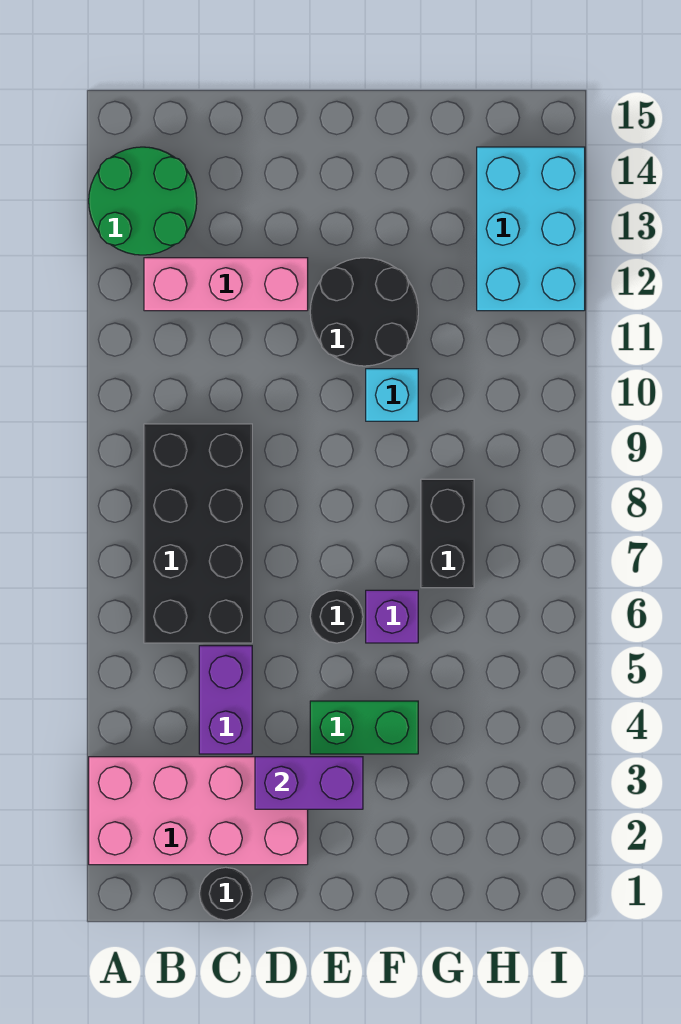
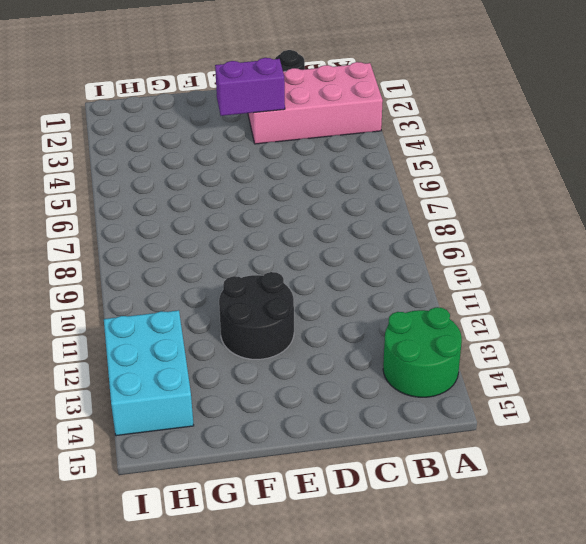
none -> black 2x4 brick [144,424,252,643]
none -> pink 1x3 brick [144,258,308,311]
none -> purple 1x2 brick [199,646,252,754]

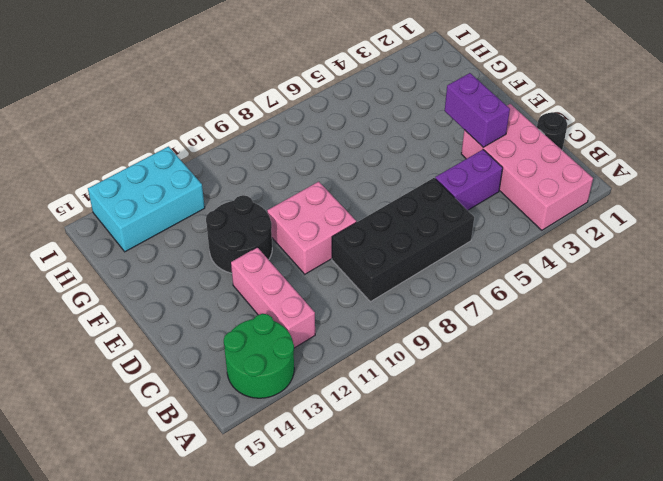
pink 2x2 brick [267,182,356,274] -> none
none -> green 1x2 brick [310,701,418,754]
none -> black 1x1 round brick [310,590,363,643]
none -> purple 1x1 brick [366,590,418,643]

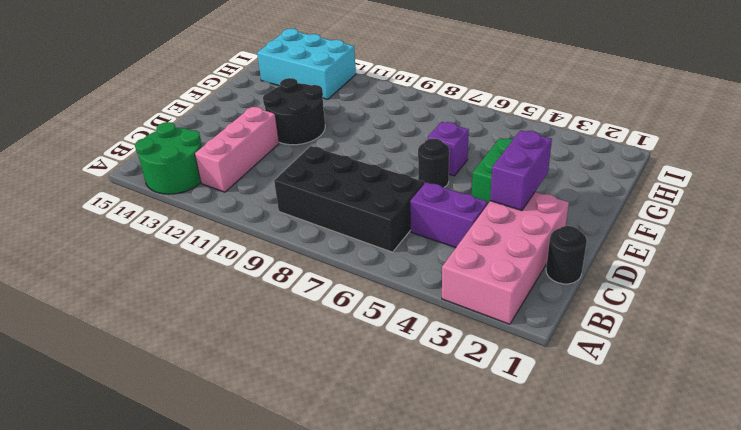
none -> cyan 1x1 brick [366,369,418,421]
none -> black 1x2 brick [421,479,474,588]

